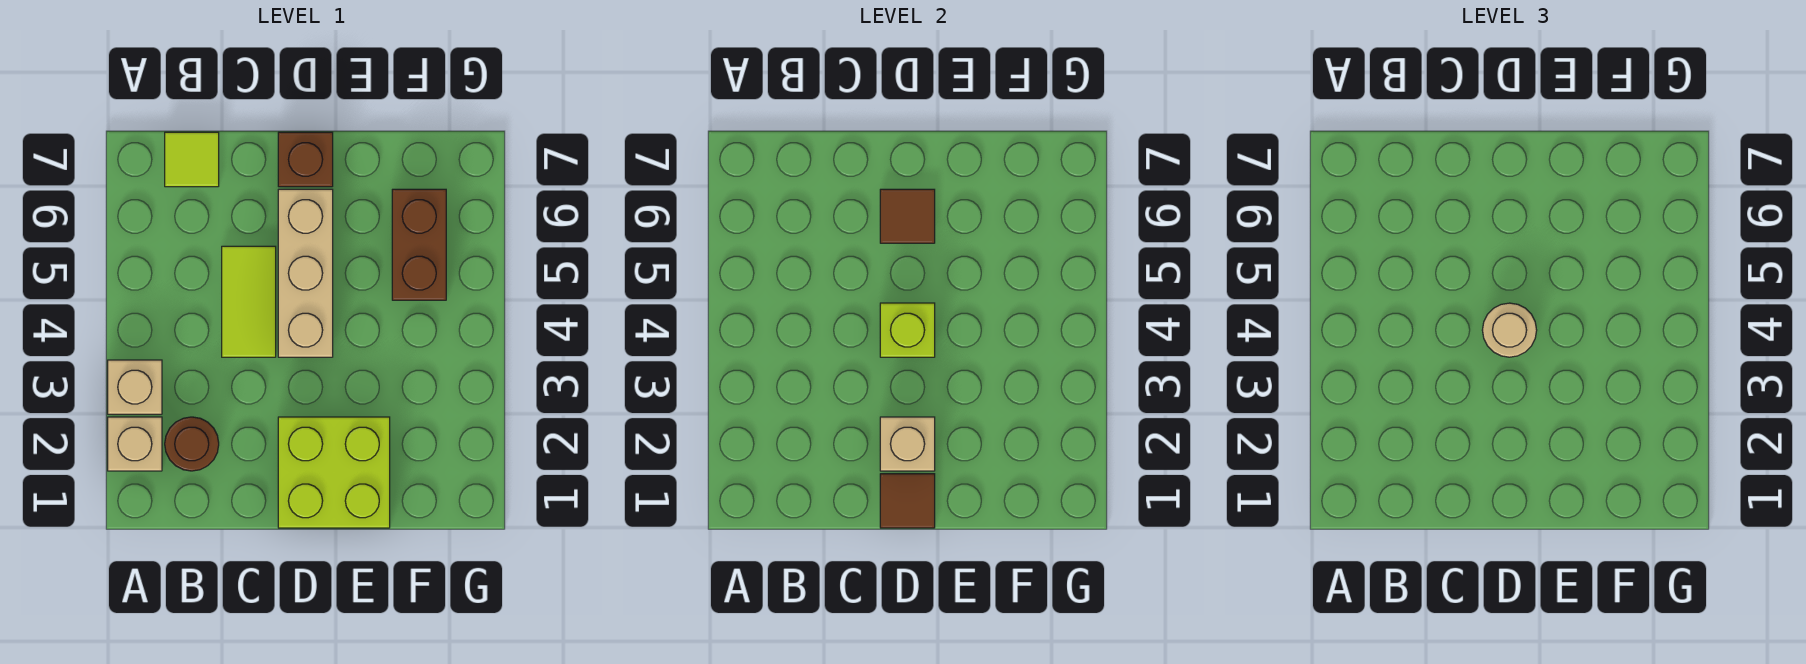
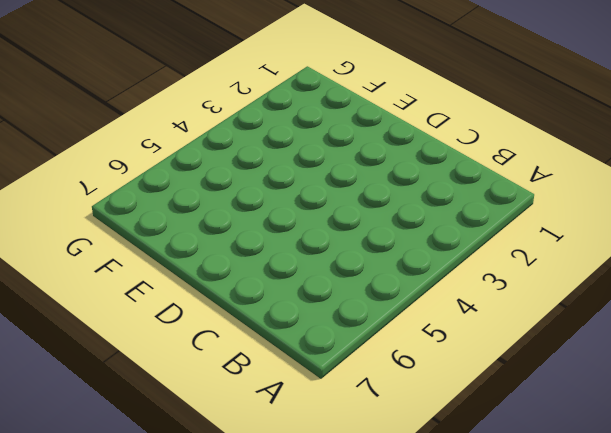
none -> tan 1x1 brick [108,417,162,471]
none -> tan 1x1 brick [108,360,162,414]
none -> brown 1x1 round brick [165,417,219,471]

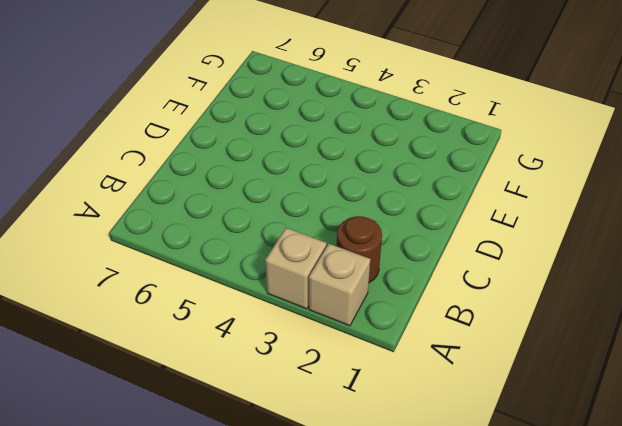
none -> lime 1x1 tile [165,132,219,187]
none -> lime 1x2 tile [222,246,276,357]
none -> lime 2x2 brick [278,417,390,528]

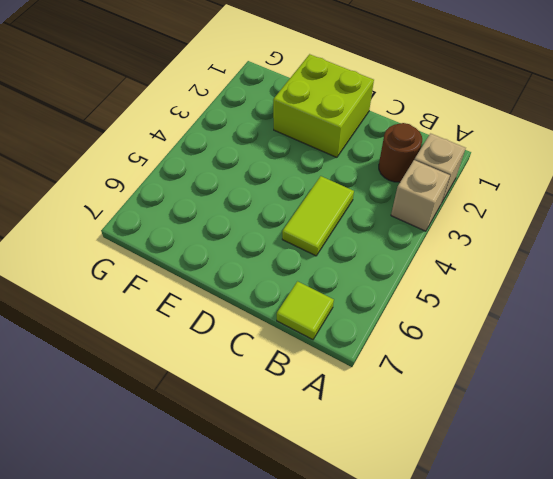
none -> tan 1x3 brick [278,189,333,357]
none -> brown 1x1 brick [278,132,333,187]
none -> brown 1x2 brick [392,189,446,300]

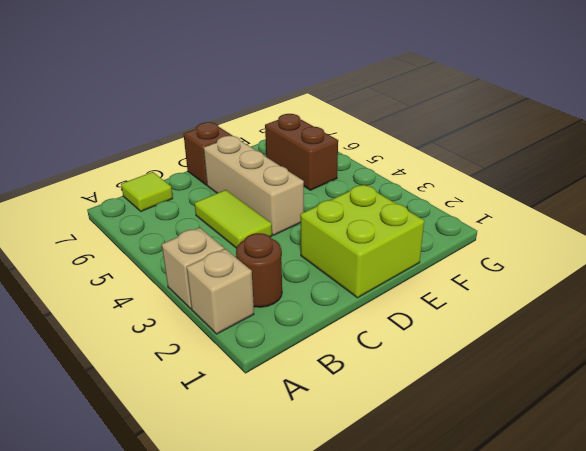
none -> brown 1x1 tile [880,474,935,528]
none -> tan 1x1 brick [880,417,935,471]
none -> lime 1x1 brick [880,303,935,357]

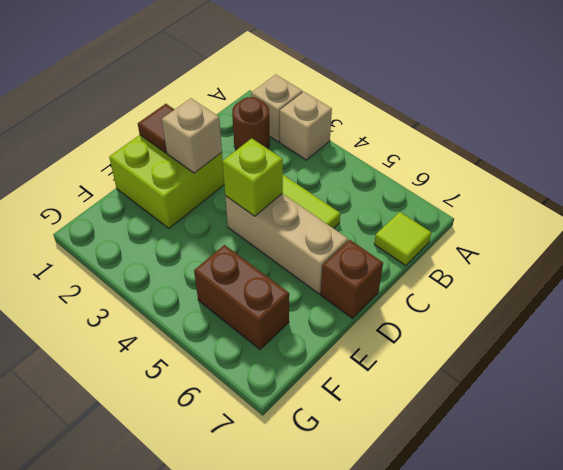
none -> brown 1x1 tile [880,189,935,243]
none -> tan 1x1 round brick [1482,303,1537,357]

